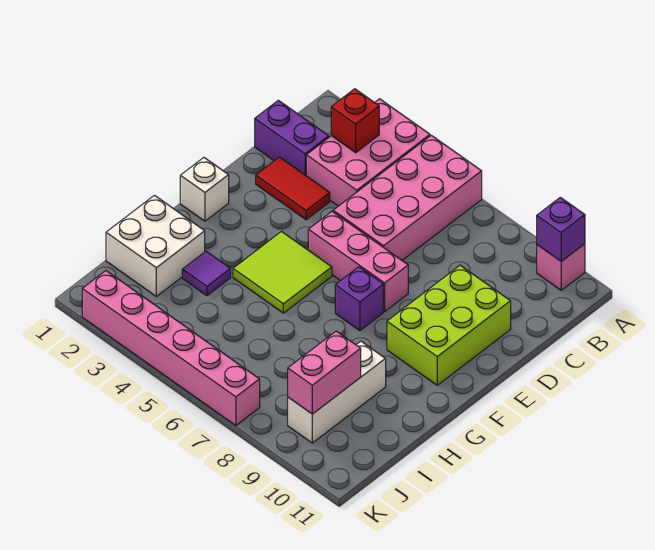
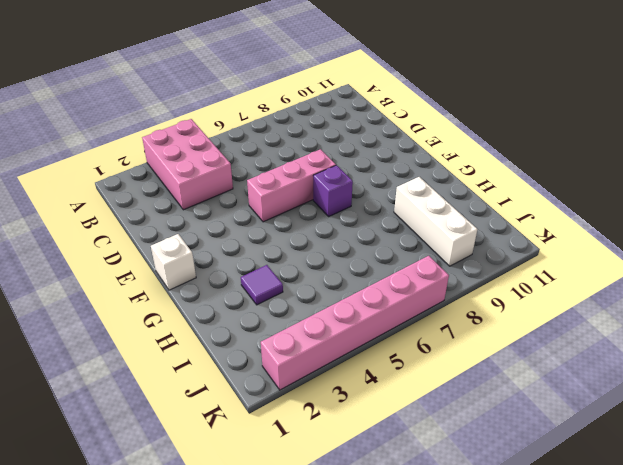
none -> pink 2x4 brick [333,135,482,260]
none -> pink 1x1 brick [537,244,585,290]
none -> purple 1x2 brick [255,100,329,175]

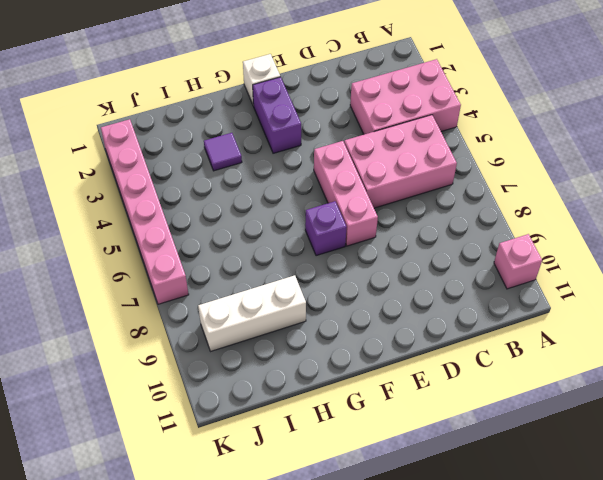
pink 2x3 brick [344,115,457,208] -> pink 2x4 brick [333,135,482,260]
purple 1x2 brick [253,77,301,153] -> purple 1x2 brick moved to [255,100,329,175]
none -> red 1x2 tile [256,157,330,220]
none -> lime 2x3 brick [387,265,511,385]
none -> lime 2x2 tile [233,232,332,313]

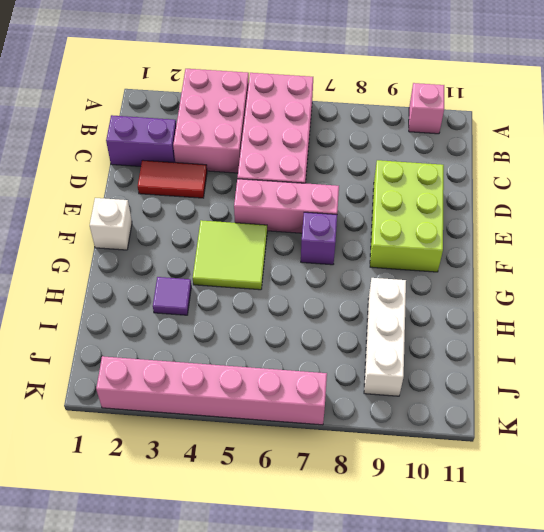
none -> white 2x2 brick [106,195,205,296]
none -> purple 1x1 brick [537,197,585,261]
none -> red 1x1 brick [331,89,379,153]

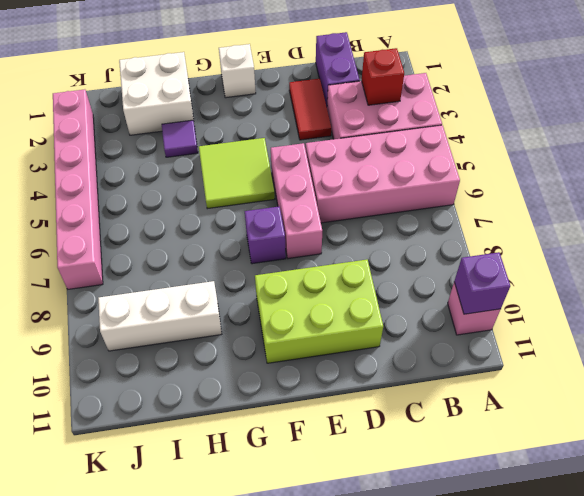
none -> pink 1x2 brick [288,331,361,414]

